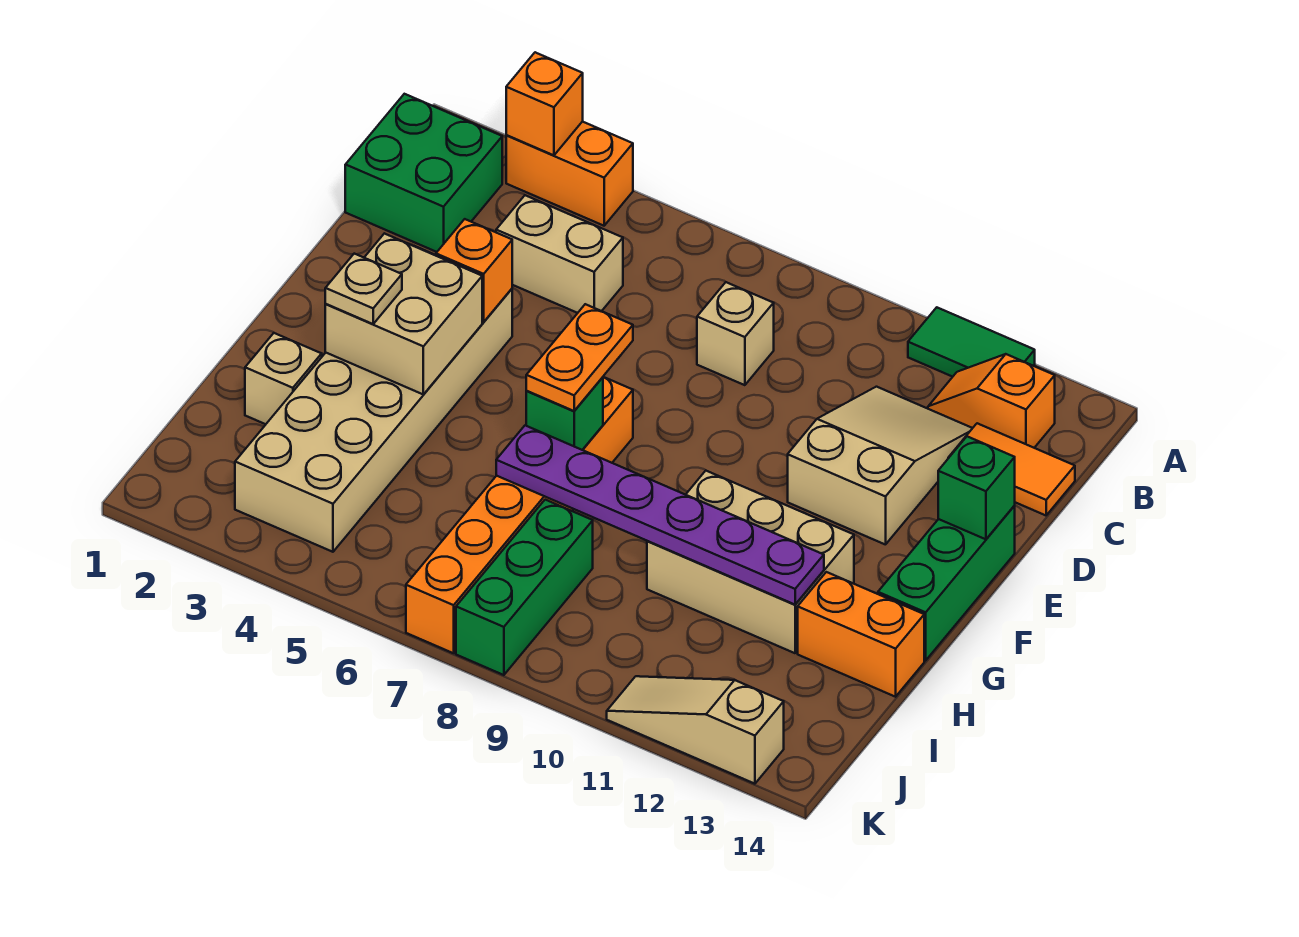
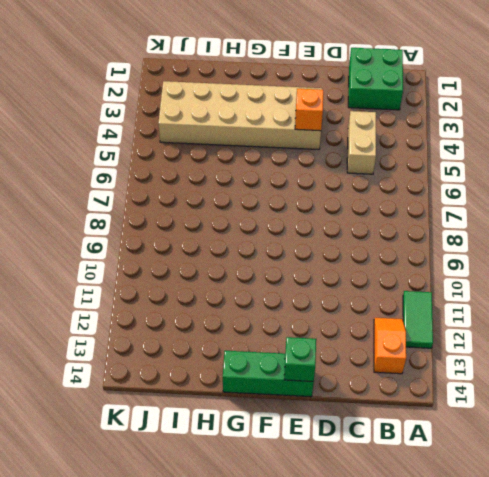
none -> orange 1x2 brick [506,122,633,226]
none -> tan 1x1 brick [697,282,774,385]
none -> tan 2x3 slope [788,387,972,545]

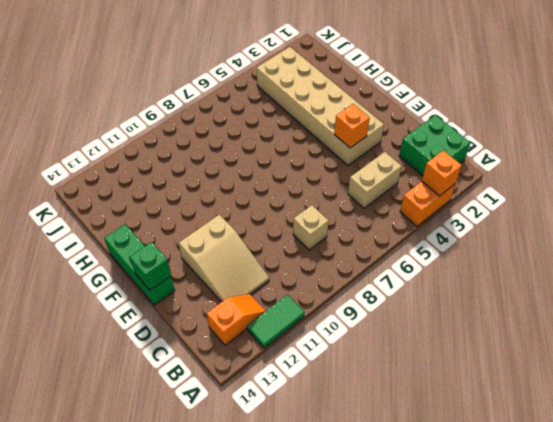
none -> orange 1x2 tile [948,423,1075,515]
none -> orange 1x6 brick [406,377,633,653]
none -> tan 2x3 brick [647,471,854,653]

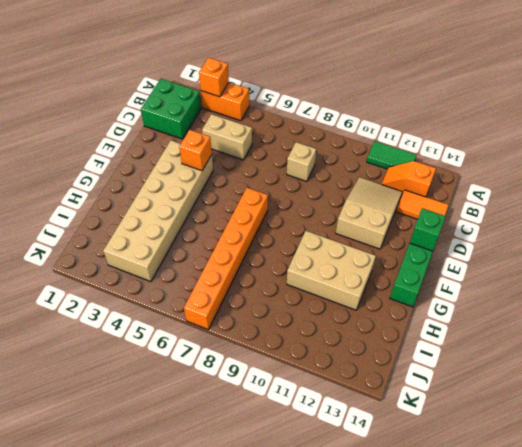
none -> tan 1x1 brick [245,333,322,424]
none -> orange 1x2 brick [798,572,924,697]
none -> green 1x3 brick [456,500,593,675]

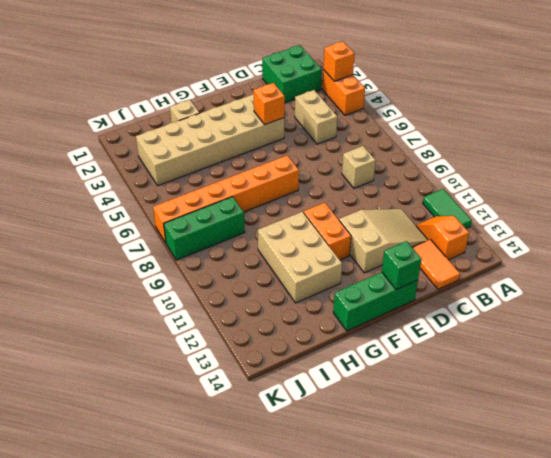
orange 1x2 brick [304,203,351,260] -> orange 1x2 brick moved to [798,572,924,697]
none -> tan 1x3 slope [607,676,784,784]
none -> tan 2x2 brick [325,233,482,395]
none -> green 1x1 brick [526,377,603,450]

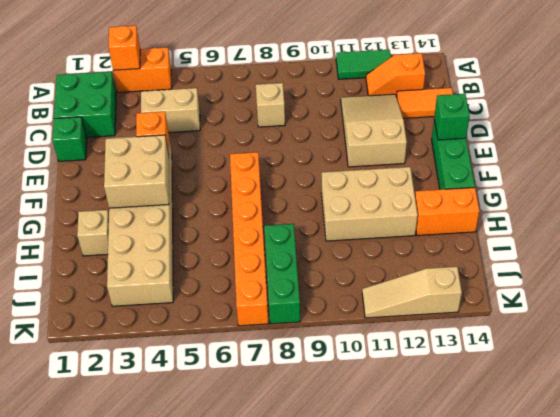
green 1x1 brick [52,117,87,161] -> green 1x1 brick moved to [526,377,603,450]
none -> purple 1x6 plate [496,425,824,605]
none -> orange 1x2 plate [526,304,633,411]
none -> tan 1x1 plate [325,254,402,324]

